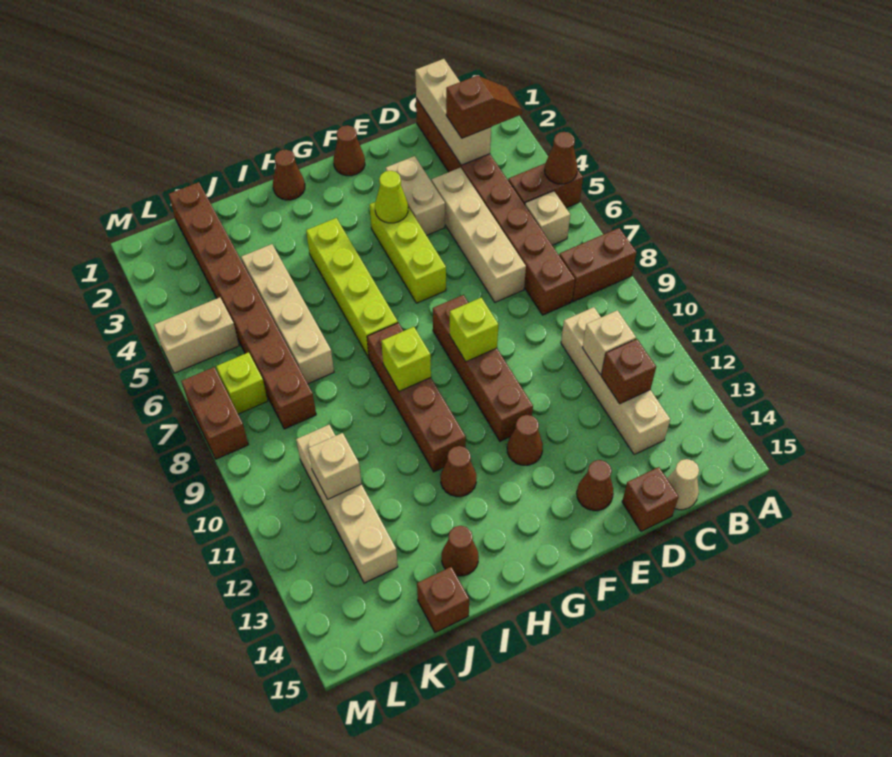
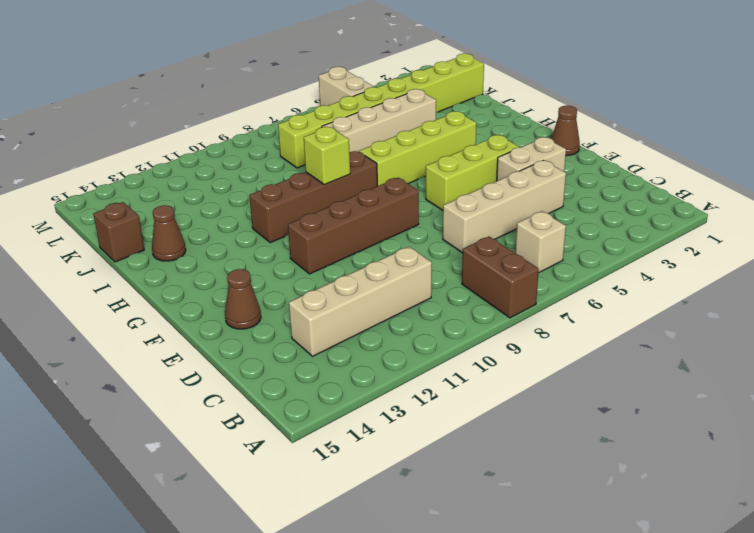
lime 1x8 brick [278,53,484,168] -> brown 1x8 brick [169,182,316,429]
none -> brown 1x2 brick [508,163,583,208]
none -> brown 1x8 brick [416,98,575,315]
none -> tan 1x1 cone [667,459,699,510]
none -> brown 1x1 brick [622,467,679,531]

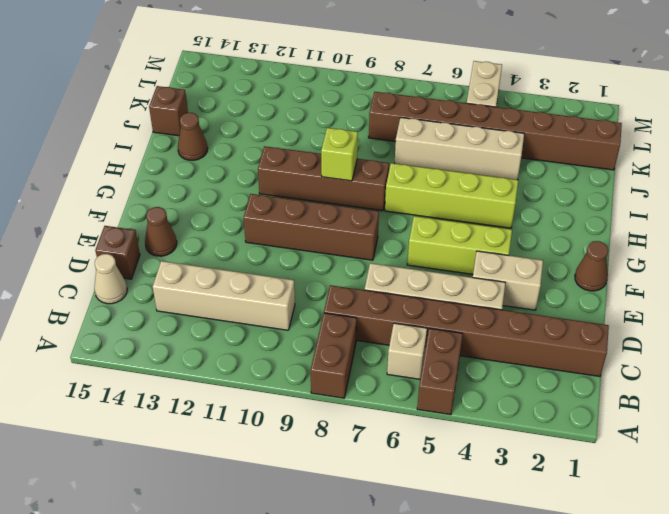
none -> brown 1x1 cone [507,415,543,465]
none -> brown 1x1 cone [273,150,305,200]
none -> brown 1x1 cone [441,446,476,497]
none -> tan 1x4 brick [296,425,398,583]

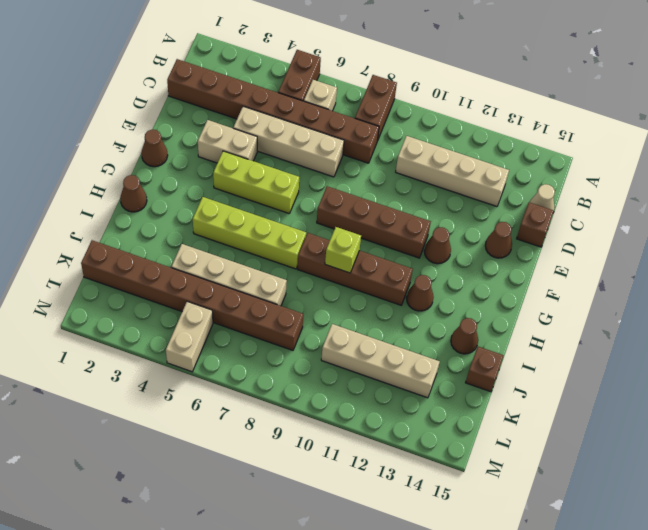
none -> lime 1x1 brick [216,352,268,414]
none -> brown 1x2 brick [181,367,248,459]
none -> brown 1x1 cone [545,132,578,184]
none -> tan 1x3 brick [415,59,491,165]

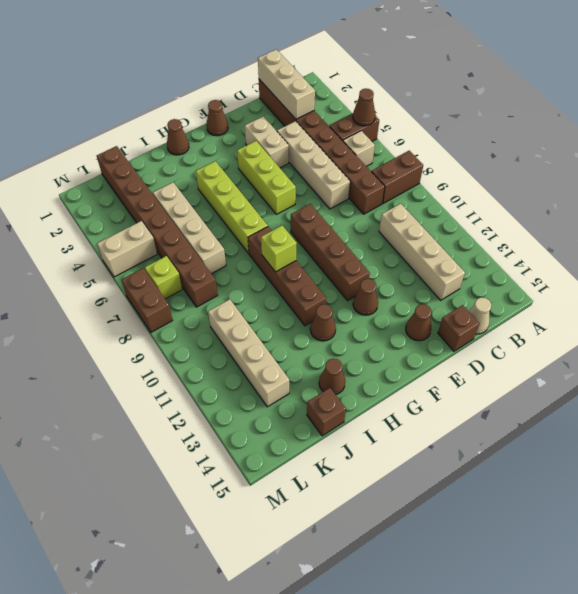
none -> tan 1x1 brick [582,310,636,375]
none -> brown 1x1 brick [601,339,656,404]
none -> lime 1x1 cone [375,171,408,223]
none -> lime 1x1 brick [449,298,498,362]

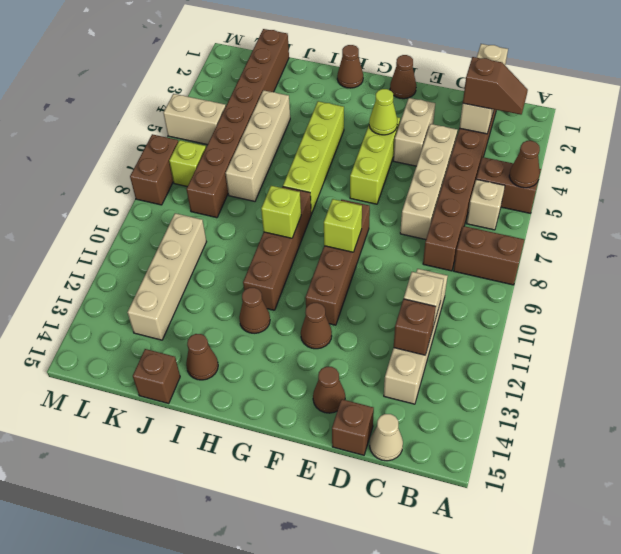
none -> tan 1x1 brick [308,433,362,499]

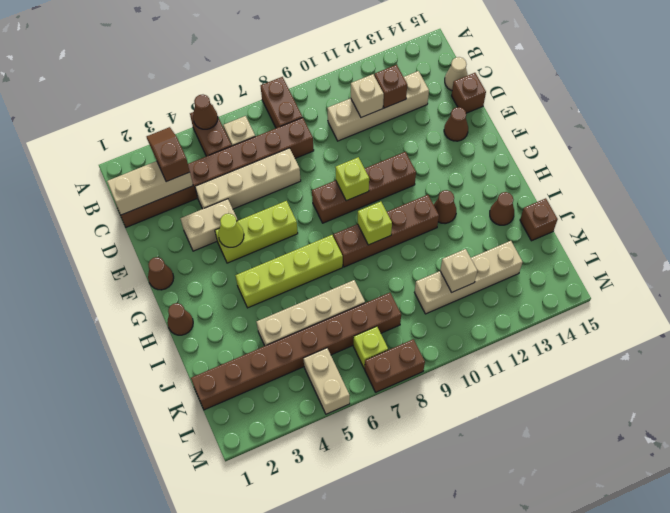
none -> brown 1x1 cone [507,415,543,465]

